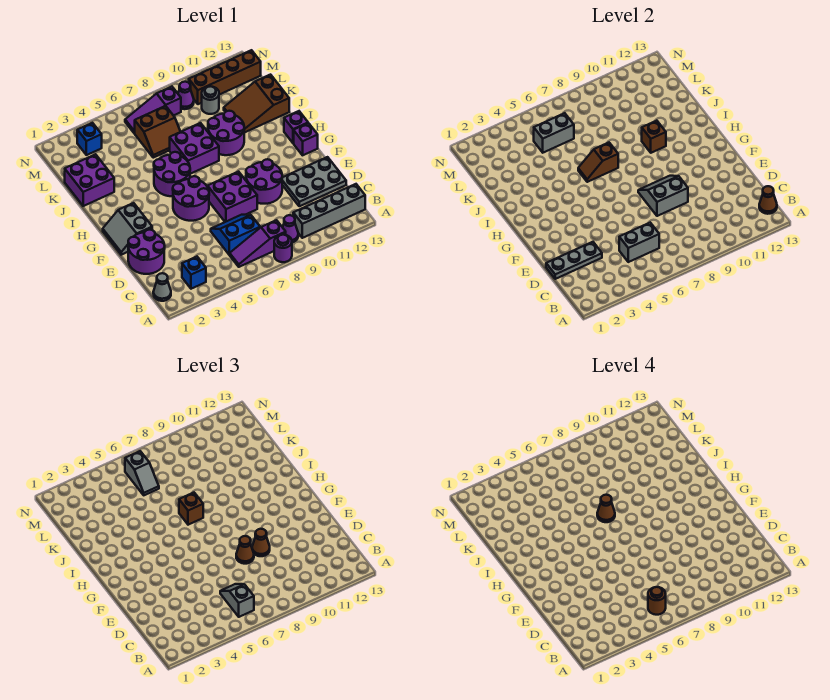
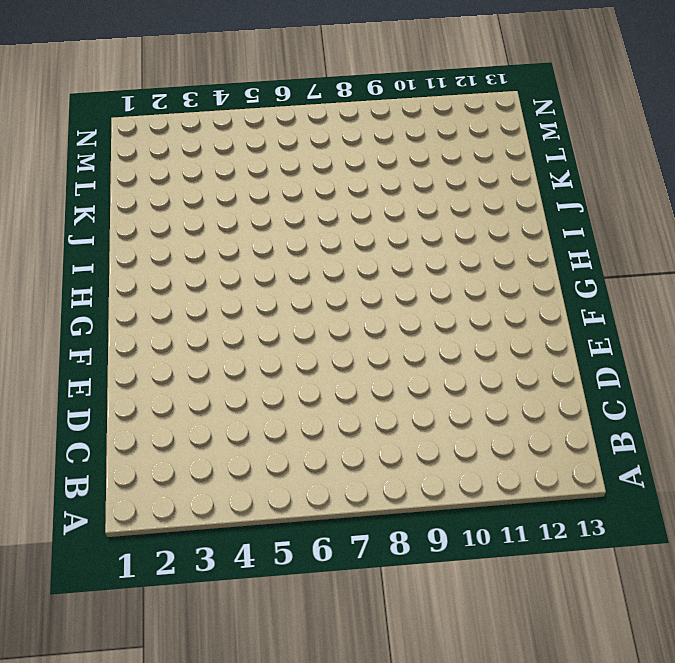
none -> purple 1x1 round brick [274,235,292,262]
none -> grey 1x1 cone [153,273,171,301]
none -> blue 1x1 brick [182,257,206,289]
none -> purple 1x3 slope [230,220,286,267]

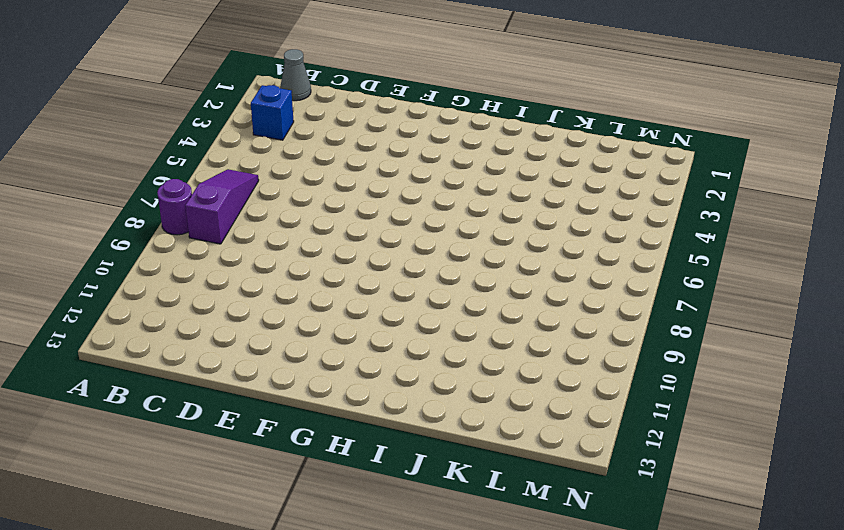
none -> purple 1x1 cone [283,215,298,242]
none -> grey 1x4 brick [293,184,365,238]
none -> blue 2x2 slope [211,215,260,255]
none -> purple 2x2 round brick [128,230,165,274]

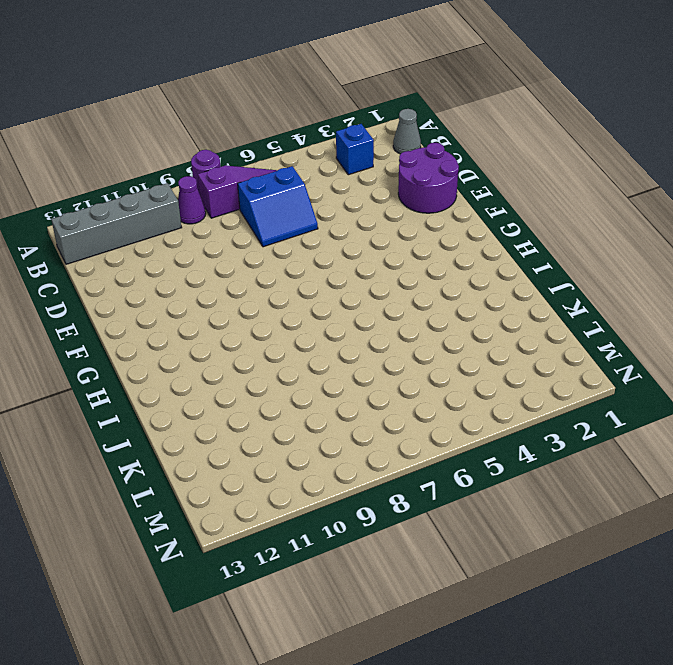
none -> grey 2x3 plate [282,157,346,206]
none -> purple 2x2 brick [208,172,257,222]
none -> purple 2x2 round brick [246,159,282,204]
none -> grey 2x2 slope [103,203,152,255]

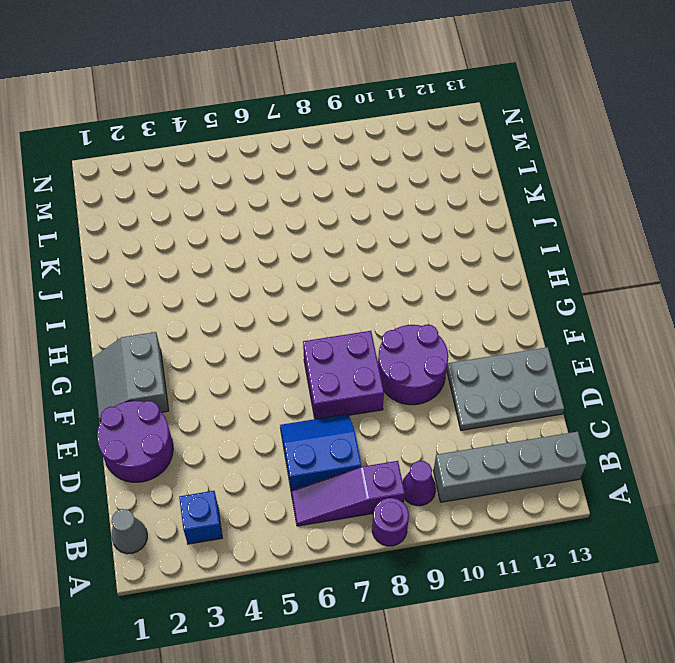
none -> purple 2x2 round brick [173,176,209,221]
none -> purple 1x1 brick [294,123,318,155]
none -> purple 2x2 round brick [154,152,190,196]
none -> purple 1x1 brick [284,111,308,143]

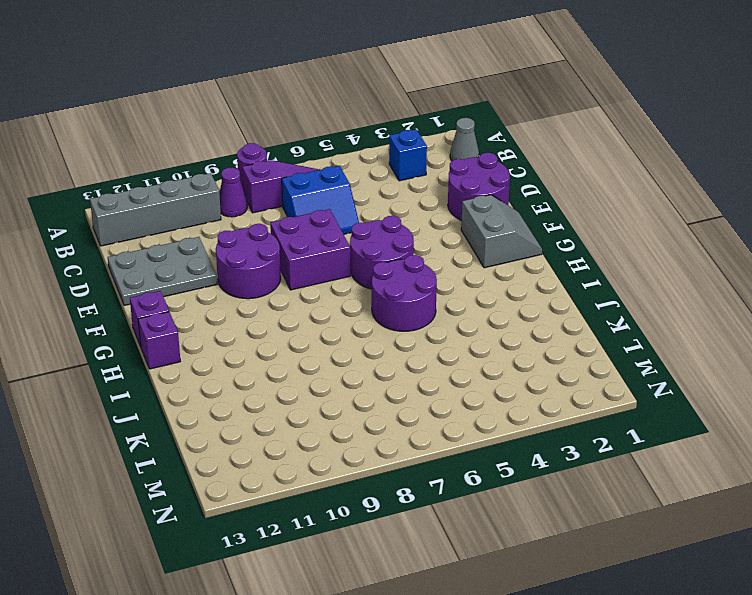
none -> purple 2x2 brick [170,123,219,174]
none -> purple 2x2 round brick [208,111,244,155]
none -> purple 2x2 brick [65,154,114,206]
none -> brown 2x3 slope [224,75,289,133]

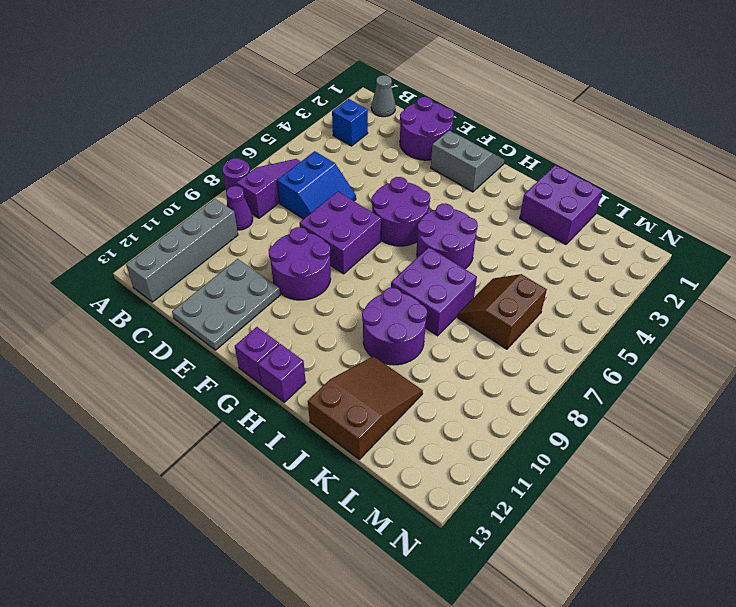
none -> grey 1x1 round brick [202,86,219,114]
none -> blue 1x1 brick [77,123,102,155]
none -> purple 1x3 slope [125,87,181,133]
none -> purple 1x1 cone [178,82,194,109]

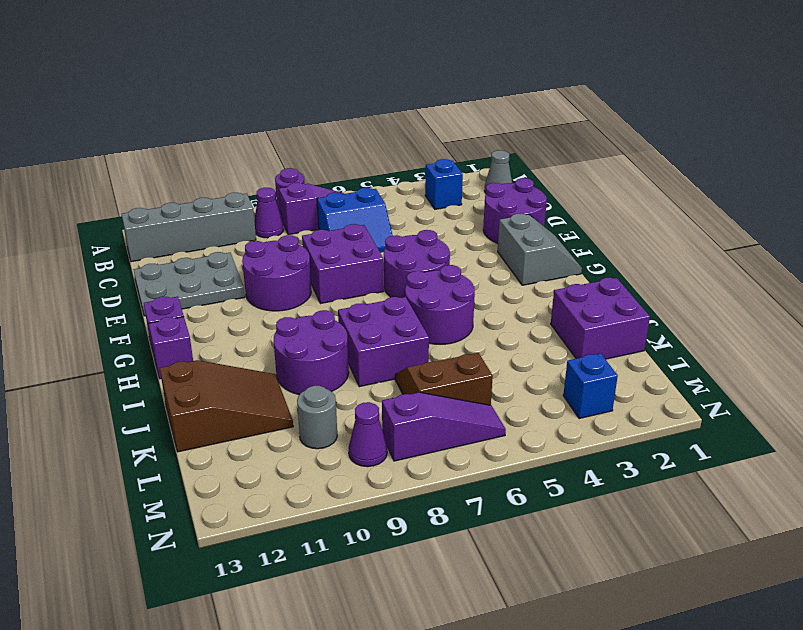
none -> brown 1x4 brick [189,50,261,104]
none -> brown 1x1 cone [759,186,777,214]
none -> grey 1x2 brick [619,223,659,262]
none -> grey 1x3 plate [546,242,602,279]

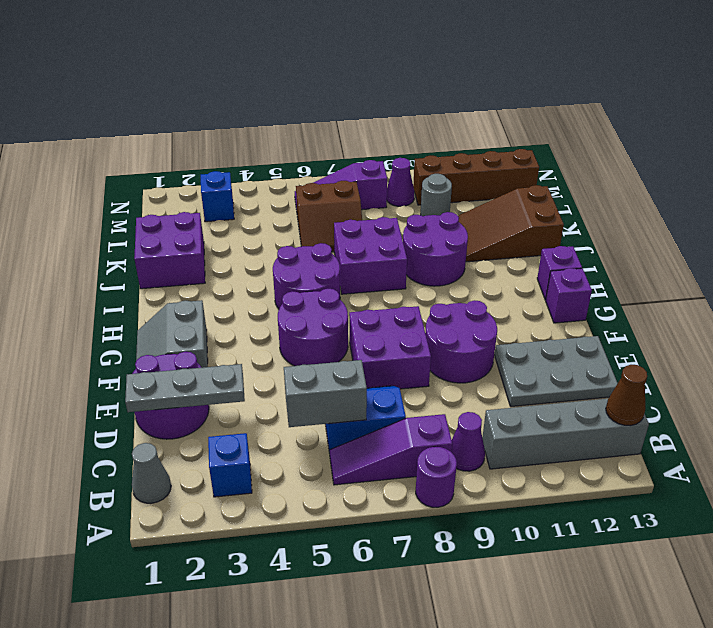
none -> grey 2x2 slope [638,176,688,216]
none -> brown 1x2 slope [578,143,618,182]
none -> brown 1x1 brick [642,121,666,153]
none -> grey 1x2 brick [534,113,574,153]

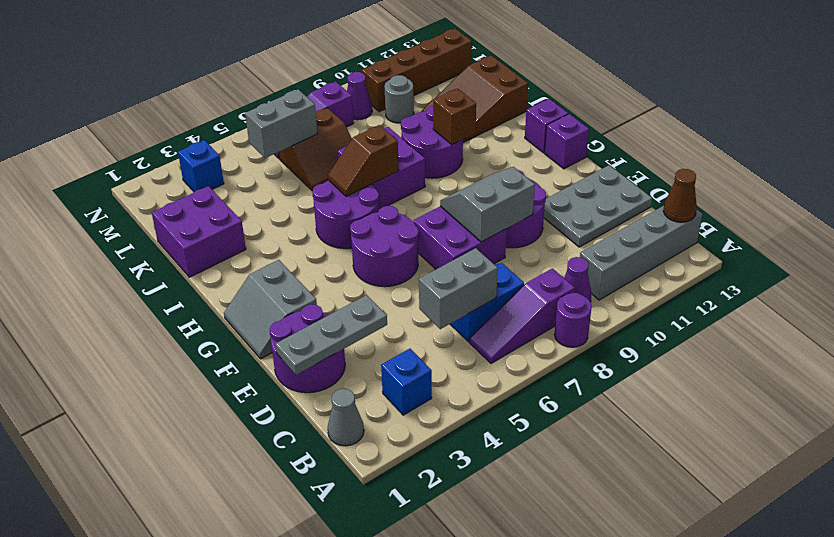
none -> grey 1x2 slope [220,584,254,617]
none -> brown 1x1 cone [236,536,254,564]
none -> brown 1x1 cone [252,529,270,556]
none -> brown 1x1 brick [179,493,203,525]

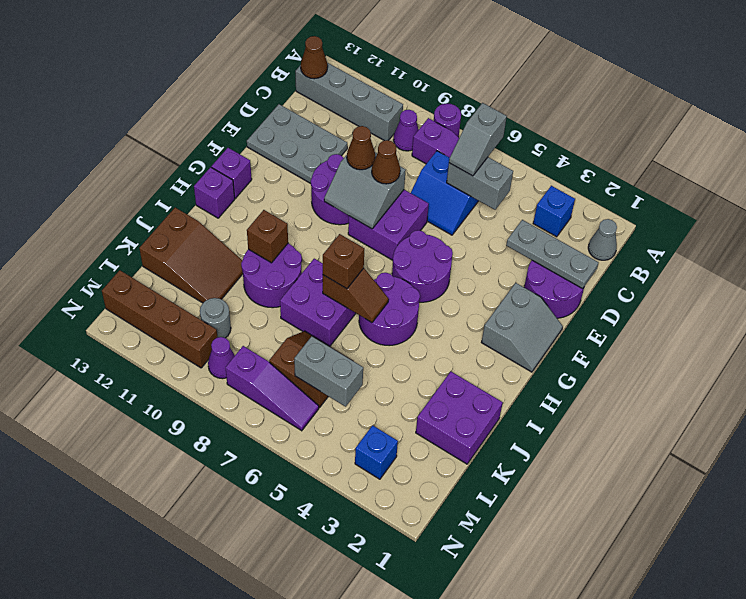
none -> grey 1x2 slope [125,451,159,495]
none -> brown 1x1 round brick [648,587,666,615]
none -> brown 1x1 cone [597,495,615,522]

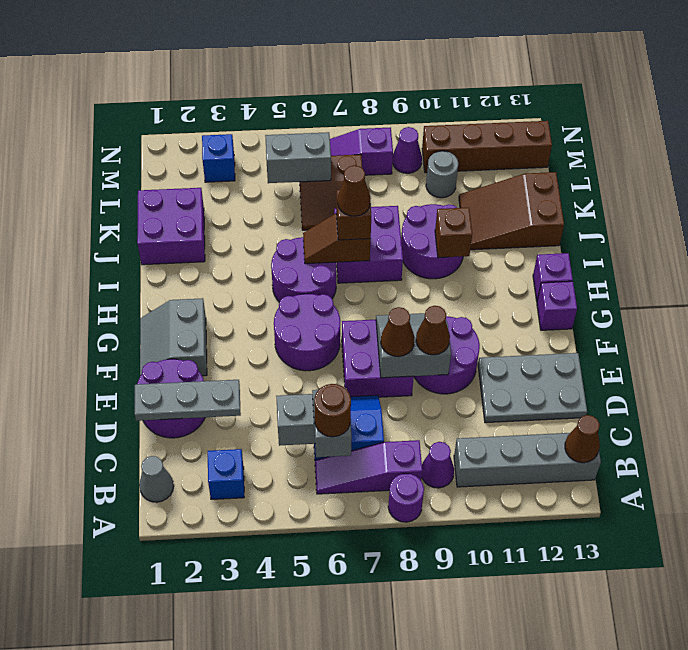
none -> grey 1x2 slope [125,451,159,495]

